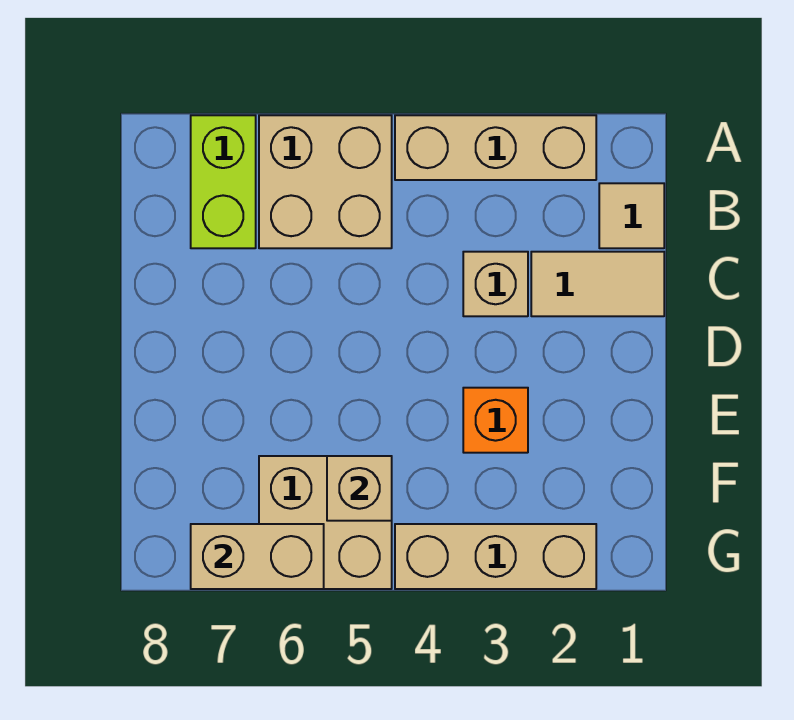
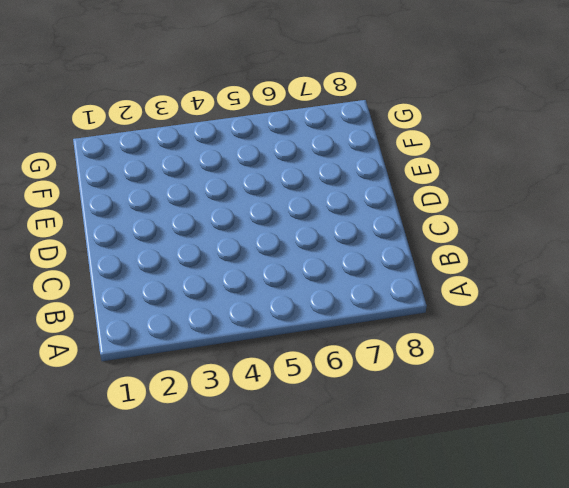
none -> tan 1x3 brick [395,115,596,180]
none -> tan 2x2 brick [259,115,392,248]

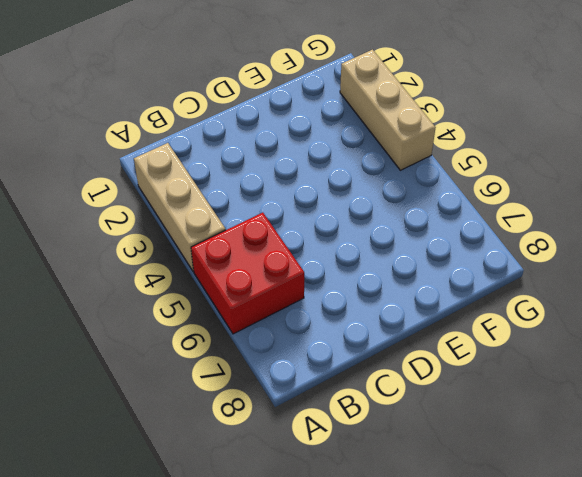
red 2x2 brick [191,213,304,334] -> tan 2x2 brick [259,115,392,248]
none -> lime 1x2 brick [191,115,256,248]
none -> tan 1x1 tile [599,183,664,248]

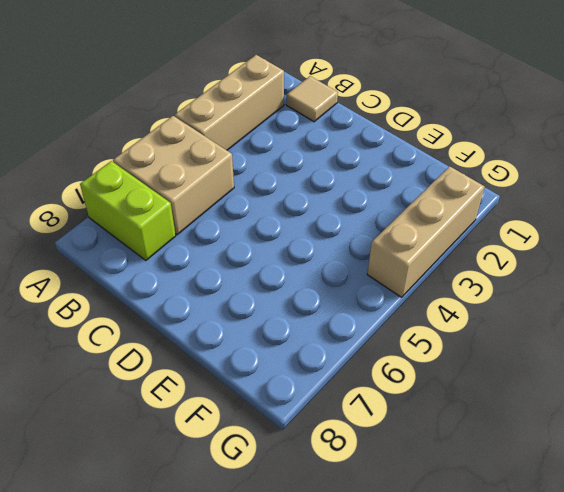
none -> tan 1x2 tile [531,252,664,316]
none -> tan 1x1 brick [463,252,528,316]

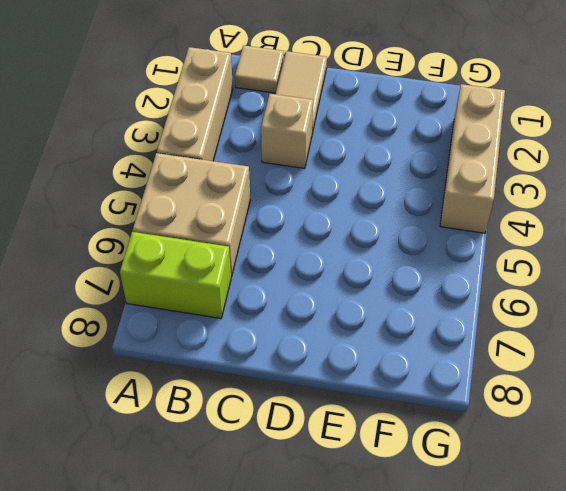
none -> orange 1x1 brick [463,388,528,453]
none -> tan 2x2 brick [259,456,392,589]

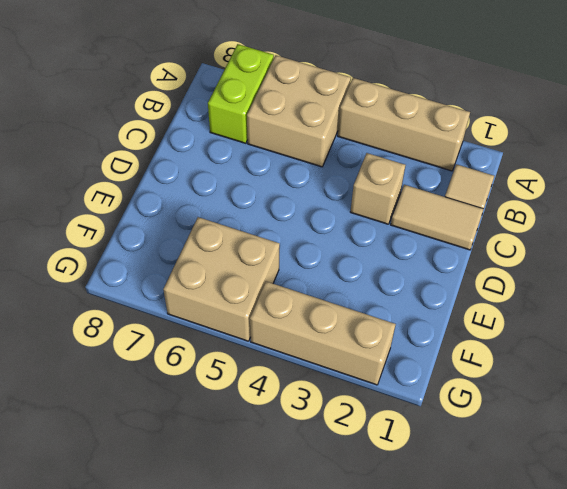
none -> orange 1x1 brick [463,388,528,453]
none -> tan 1x1 brick [327,456,392,521]

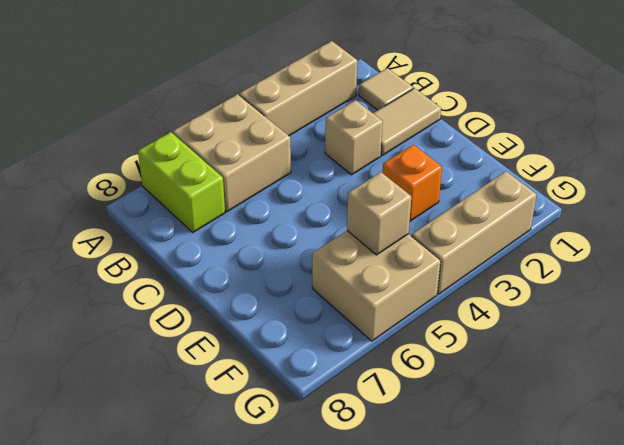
none -> tan 1x2 brick [191,524,324,589]

